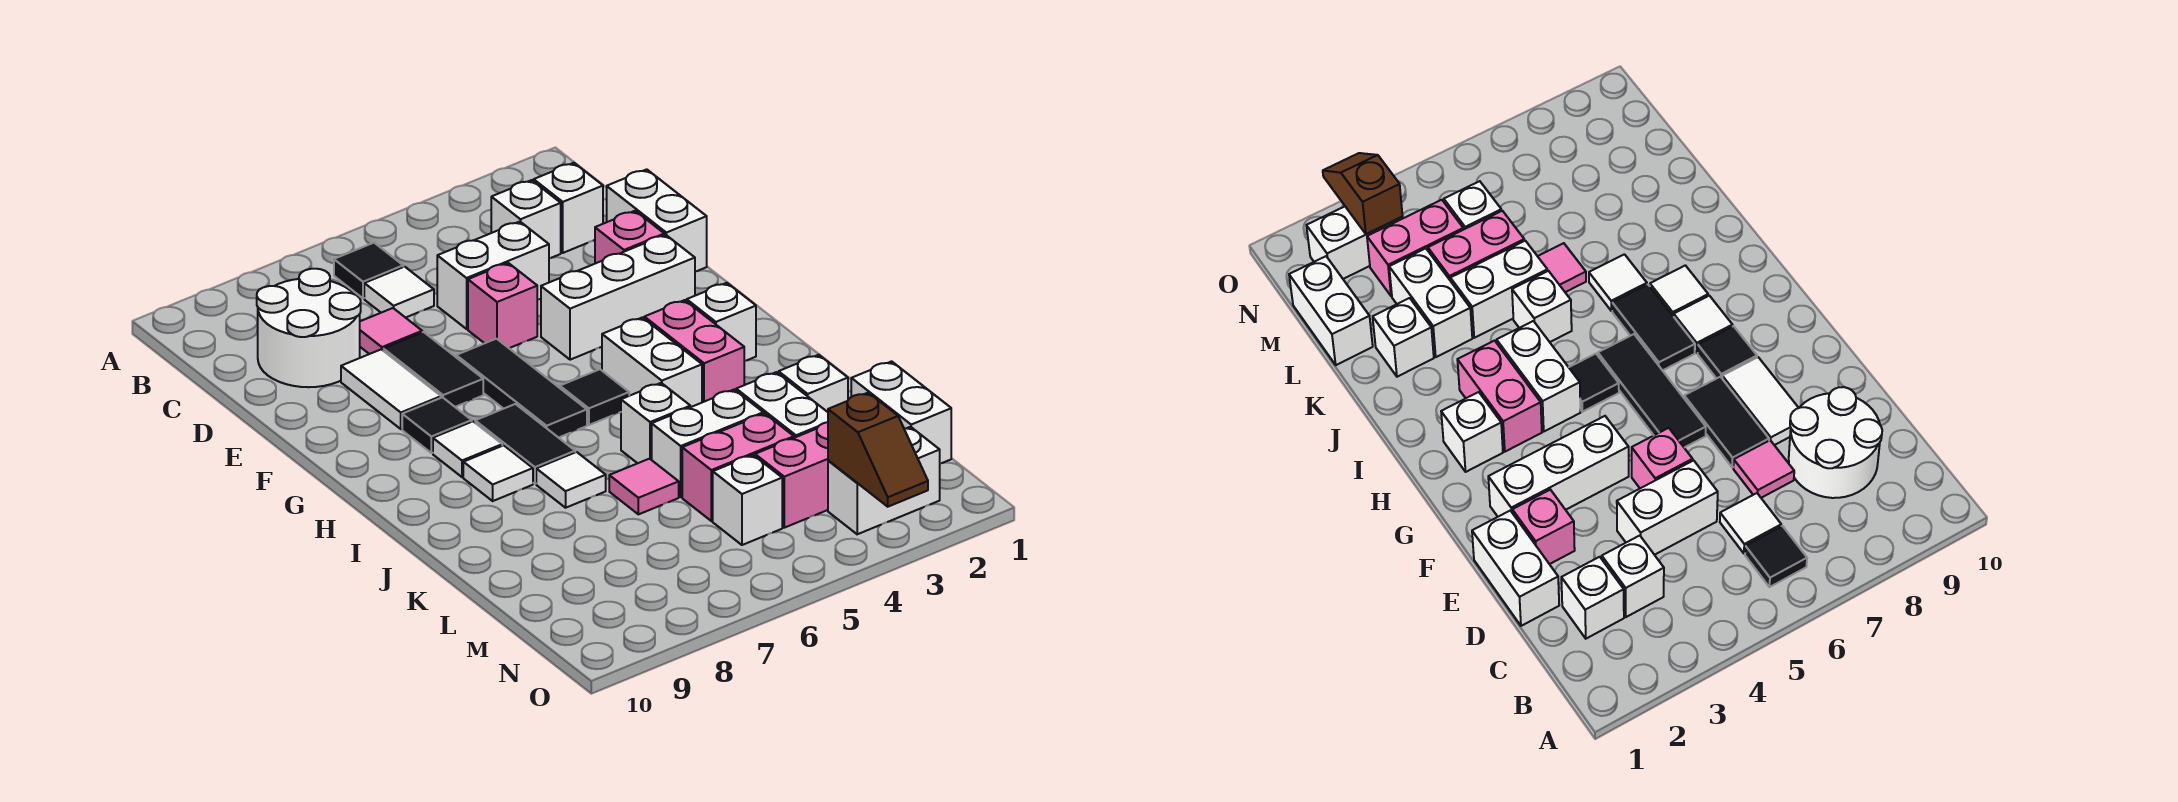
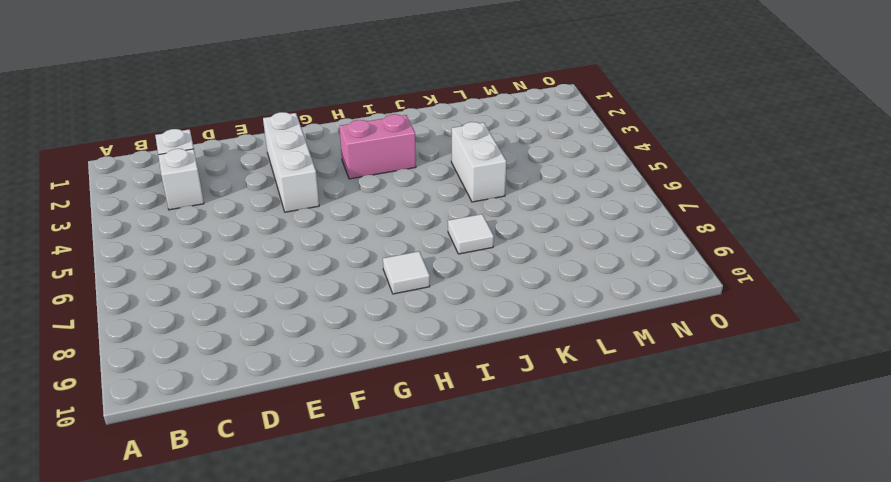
none -> black 1x1 tile [334,243,403,298]
none -> white 1x1 tile [364,267,434,318]
none -> white 2x2 round brick [257,269,361,387]
none -> white 1x2 brick [607,169,707,272]

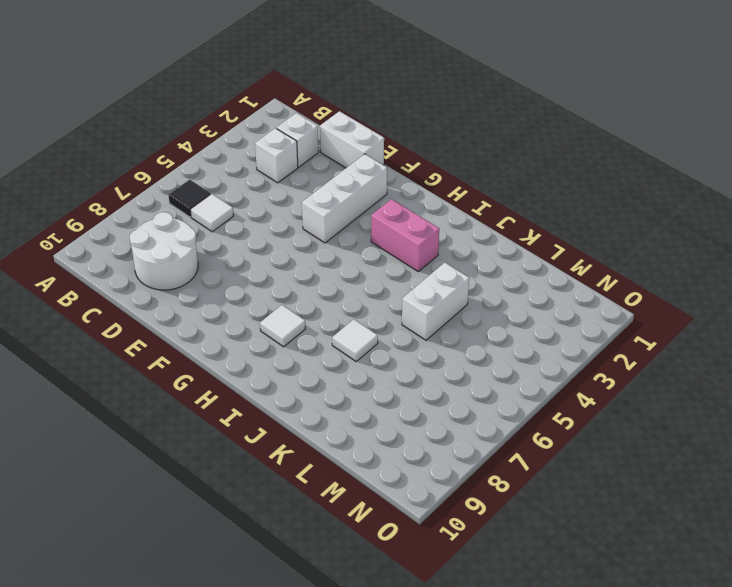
none -> white 1x2 brick [437,222,549,329]
none -> pink 1x1 tile [360,308,422,354]
none -> pink 1x1 brick [595,211,664,264]
none -> pink 1x1 brick [468,263,537,348]

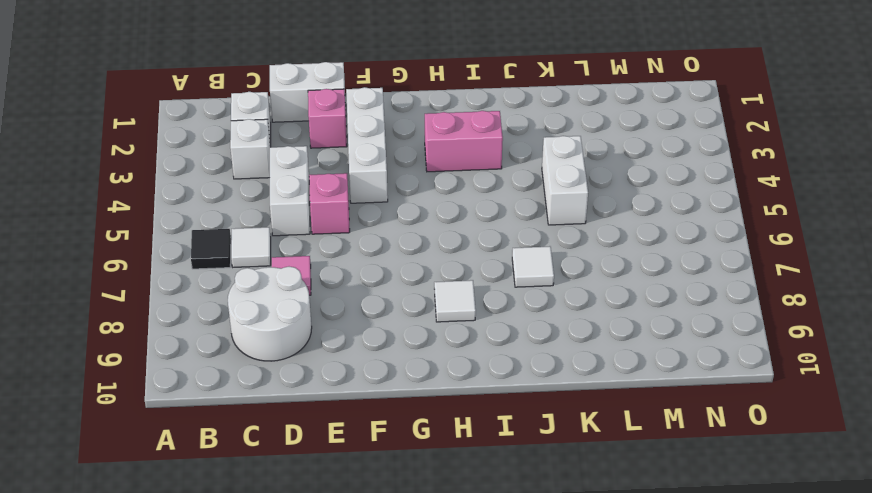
none -> black 1x2 tile [383,332,483,407]
none -> white 1x2 tile [341,349,441,429]
none -> black 1x3 tile [456,339,587,438]
none -> black 1x1 tile [402,397,472,453]

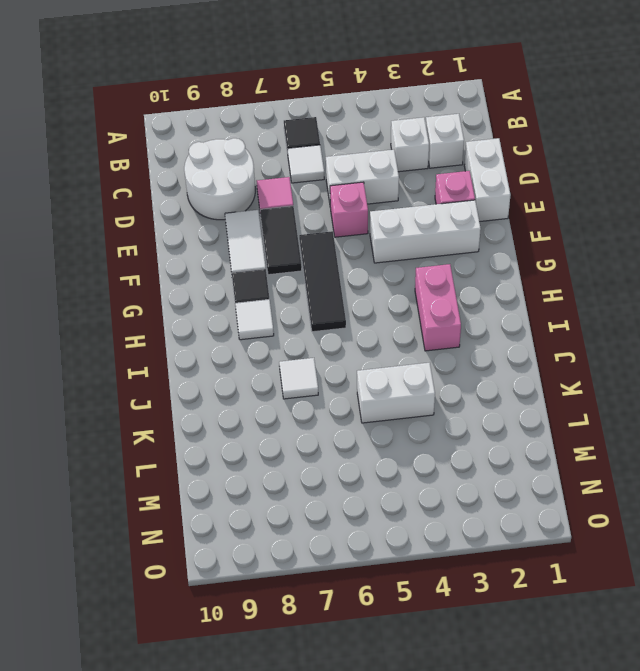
none -> white 1x1 brick [687,283,756,361]
none -> white 1x2 brick [602,317,702,407]
none -> black 1x1 tile [560,369,629,425]
none -> black 1x2 tile [475,404,575,484]

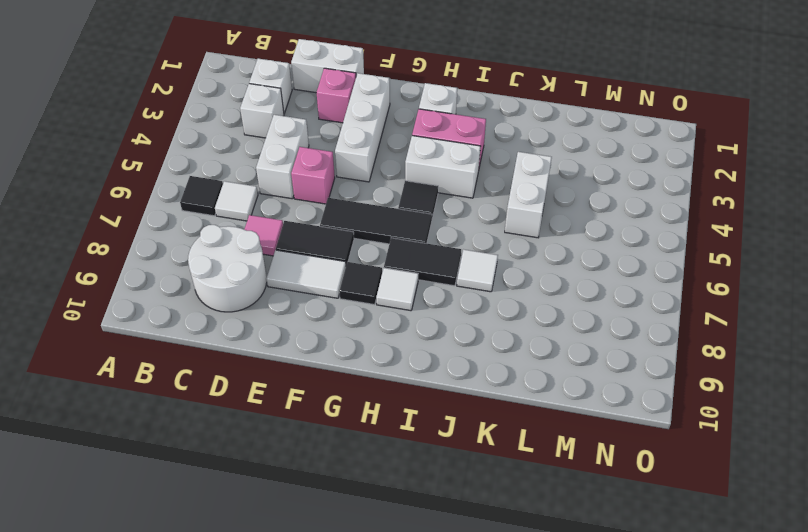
none -> white 1x1 tile [463,445,533,501]
none -> white 1x1 brick [621,383,690,463]
none -> white 1x1 brick [779,355,848,412]
none -> white 1x2 brick [736,372,828,438]

